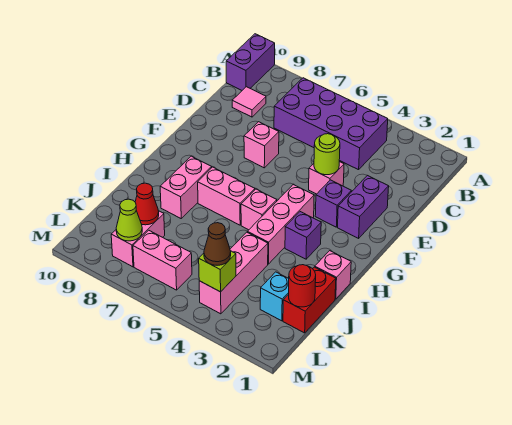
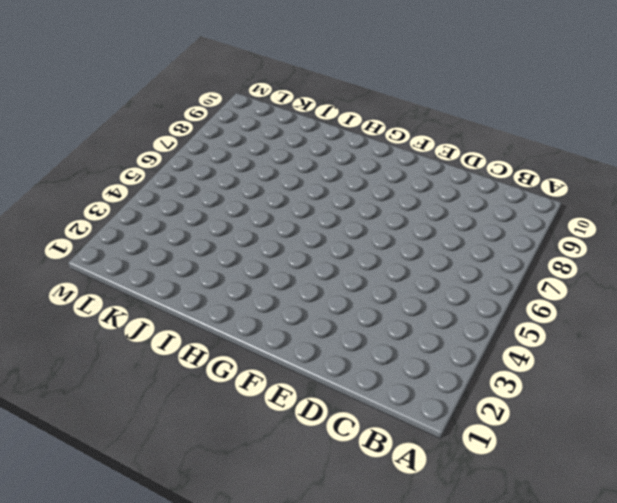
none -> purple 1x2 brick [226,34,275,90]
none -> purple 2x4 brick [274,78,388,170]
none -> pink 1x1 tile [232,87,266,117]

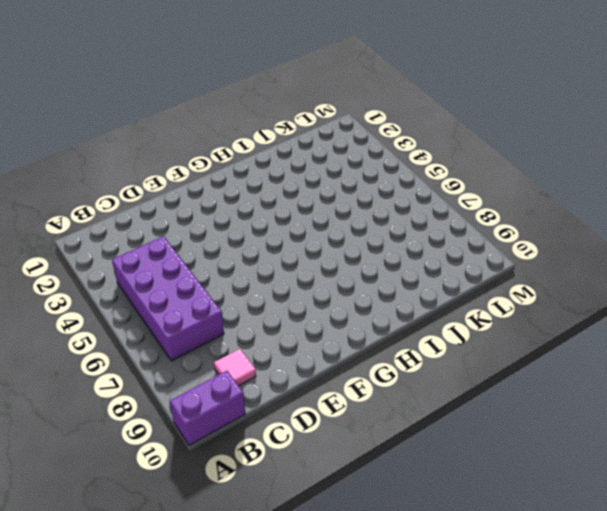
none -> purple 1x2 brick [338,175,389,238]
none -> pink 1x1 brick [309,162,344,194]
none -> pink 1x1 brick [244,122,279,168]

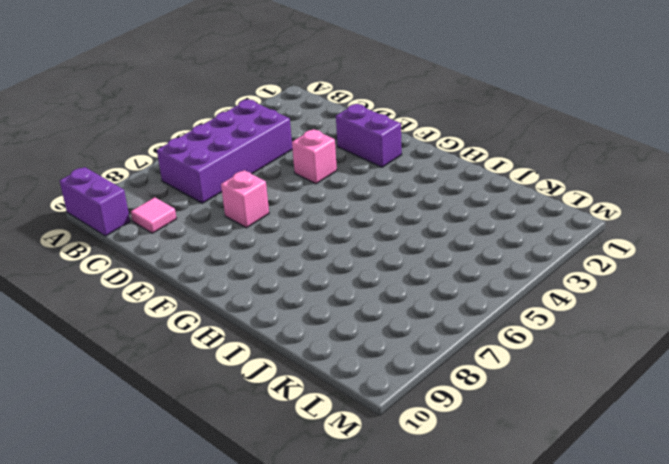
none -> purple 1x1 brick [315,180,351,227]
none -> pink 1x3 brick [247,185,314,264]
none -> purple 1x1 brick [285,212,321,259]

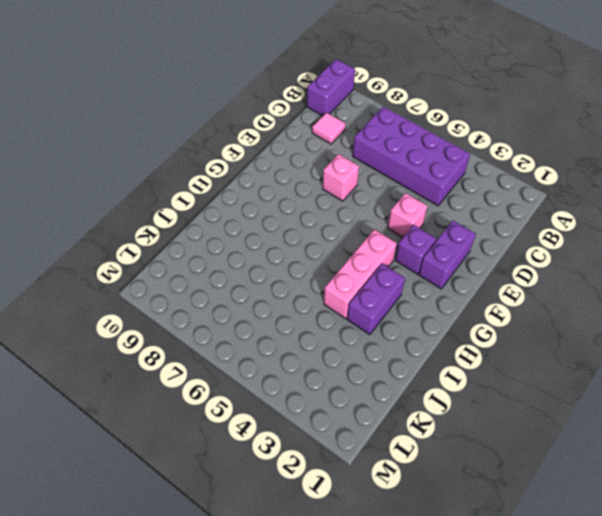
purple 1x2 brick [347,264,405,335] -> purple 1x1 brick [285,212,321,259]
none -> pink 1x1 brick [241,189,277,230]
none -> pink 1x2 brick [198,167,255,225]
none -> pink 1x2 brick [160,156,212,218]

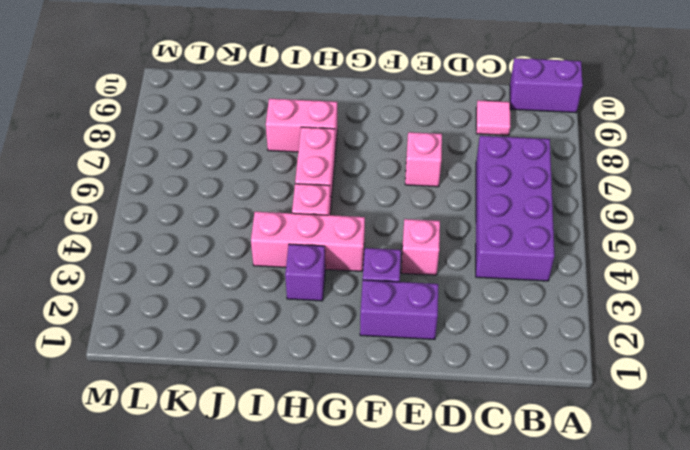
none -> pink 1x1 brick [315,251,351,299]
none -> red 1x2 brick [283,267,336,333]
none -> pink 1x3 brick [199,232,268,314]

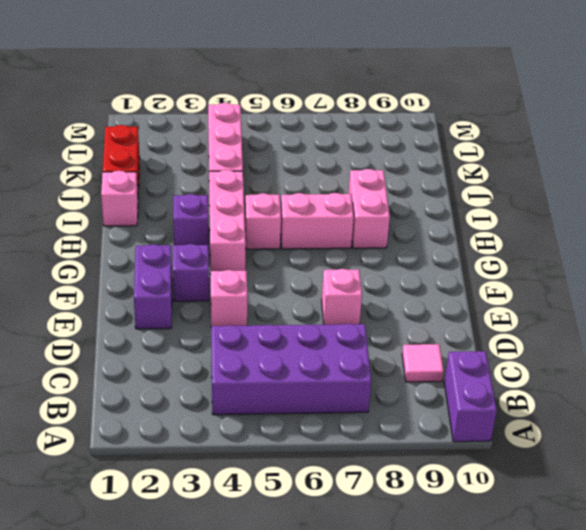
none -> cyan 1x1 brick [260,272,289,321]
none -> pink 1x2 brick [111,211,165,267]
none -> pink 1x2 brick [133,230,192,290]

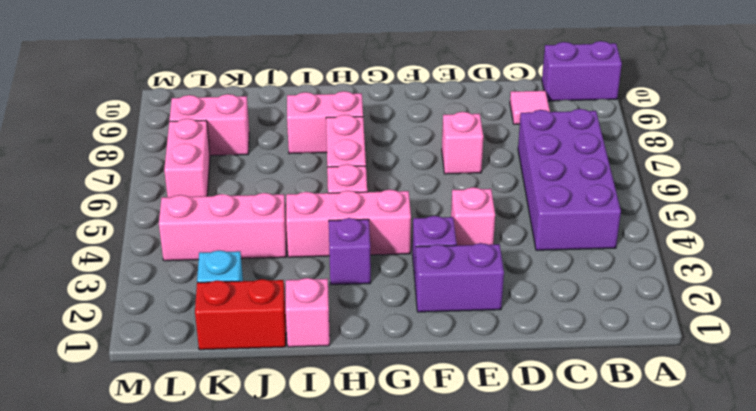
none -> lime 1x1 round brick [314,134,340,175]
none -> red 1x1 round brick [289,265,316,307]
none -> red 1x1 cone [135,183,159,225]

